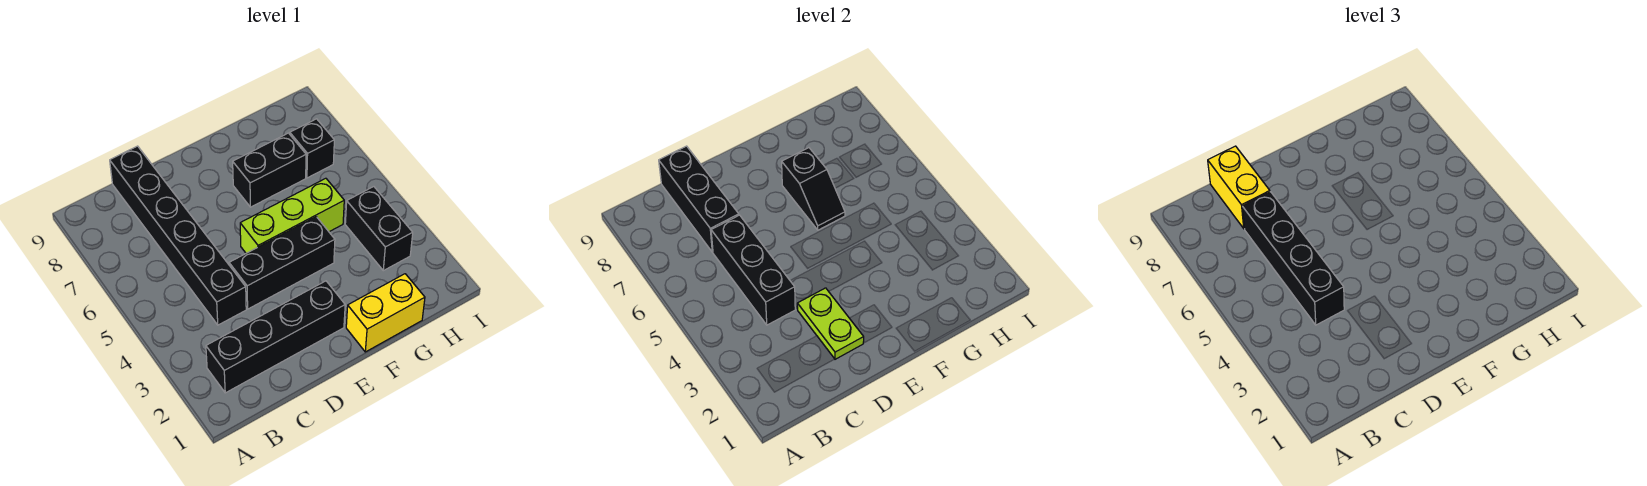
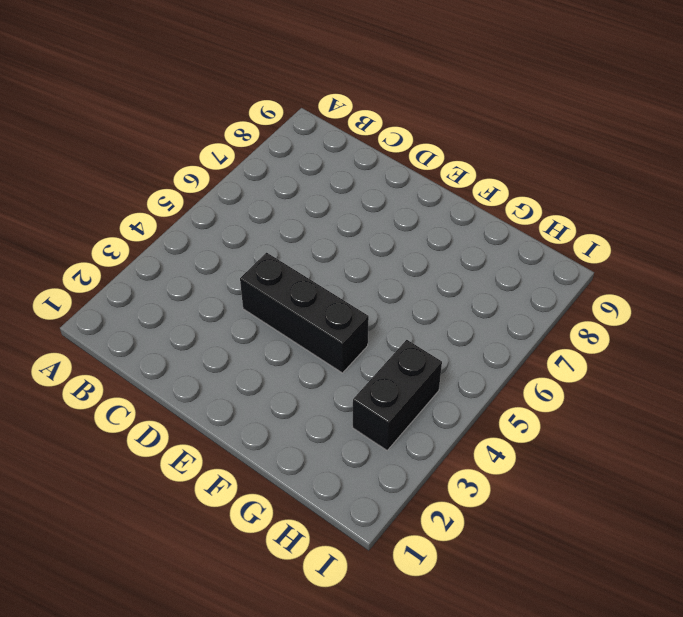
none -> black 1x4 brick [206,281,345,393]
none -> black 1x6 brick [110,146,246,325]
none -> lime 1x3 brick [240,178,344,253]

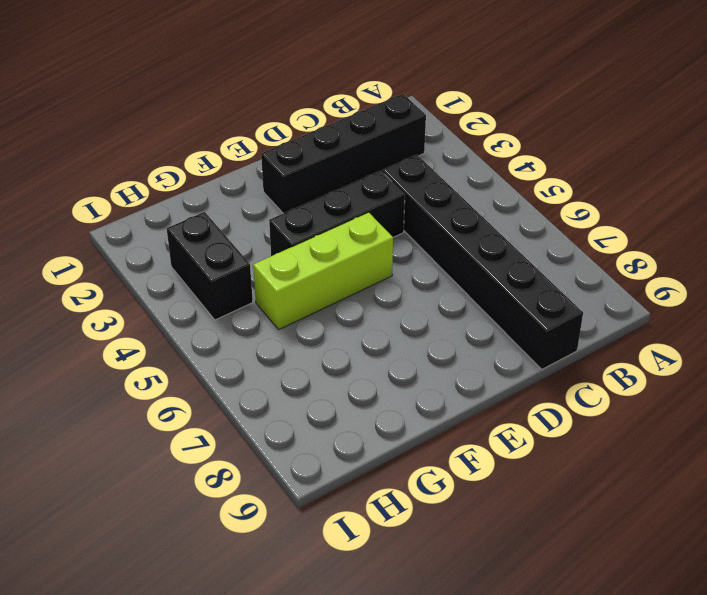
none -> yellow 1x2 brick [346,274,425,352]
none -> black 1x2 brick [233,133,306,207]
none -> black 1x1 brick [290,119,334,178]

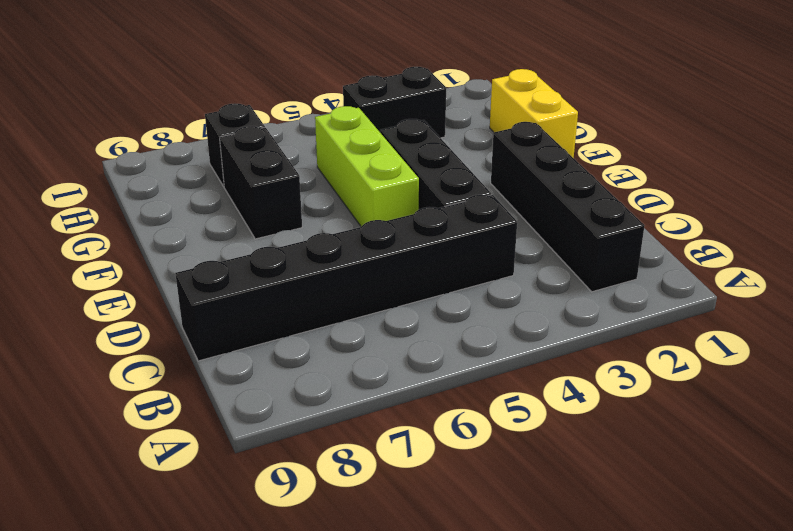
none -> black 1x3 brick [711,215,795,325]
none -> black 1x3 brick [659,146,739,252]
none -> lime 1x2 plate [797,288,864,359]

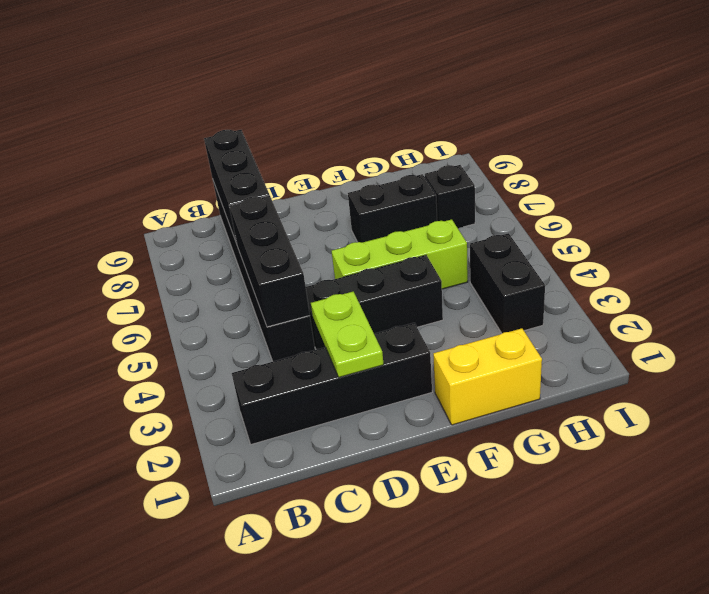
none -> black 1x2 slope [782,148,845,230]
none -> black 1x4 brick [1242,192,1344,325]
none -> yellow 1x2 brick [1208,146,1270,228]

